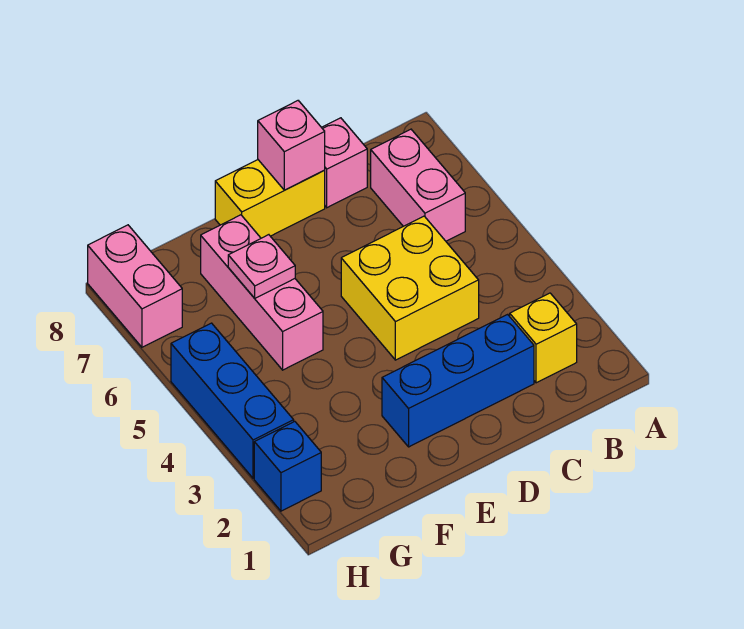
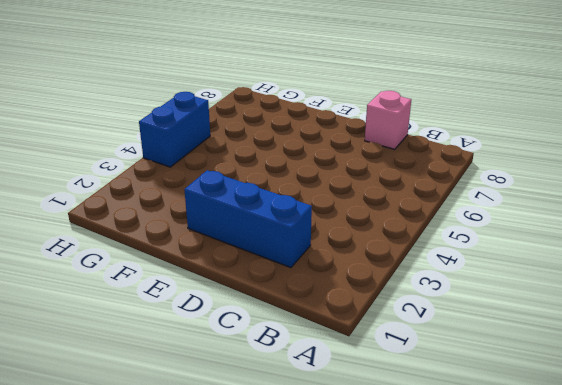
blue 1x2 brick [139,92,210,167] -> blue 1x3 brick [171,323,294,478]
none -> yellow 1x1 brick [510,293,577,383]
none -> pink 1x2 brick [371,129,465,241]
none -> yellow 2x2 brick [341,216,479,360]

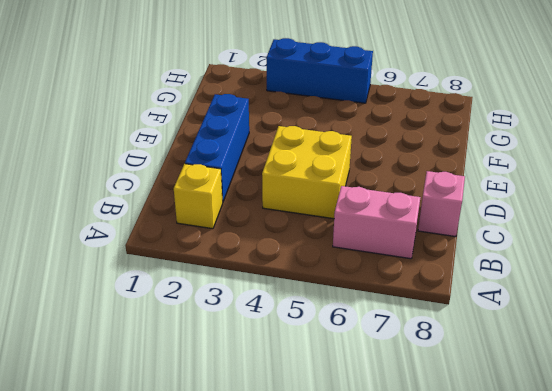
none -> yellow 1x2 brick [215,160,325,238]
none -> pink 1x3 brick [201,215,323,370]
none -> blue 1x1 brick [254,421,321,511]

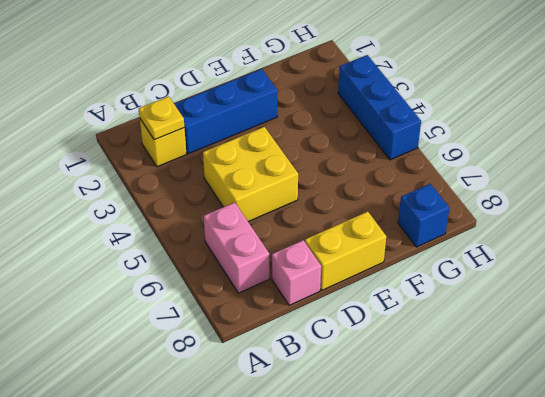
yellow 1x1 plate [139,96,184,140] -> none
blue 1x1 brick [398,184,449,247] -> blue 1x1 brick moved to [254,421,321,511]
none -> pink 1x3 brick [201,215,323,370]
none -> pink 1x2 brick [88,225,182,347]
none -> pink 1x1 brick [258,101,325,190]

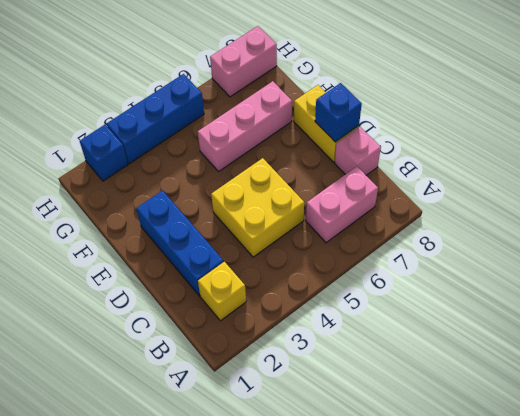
blue 1x1 brick [315,83,362,142] -> pink 1x1 brick [258,101,325,190]
none -> pink 1x1 plate [228,235,295,298]

